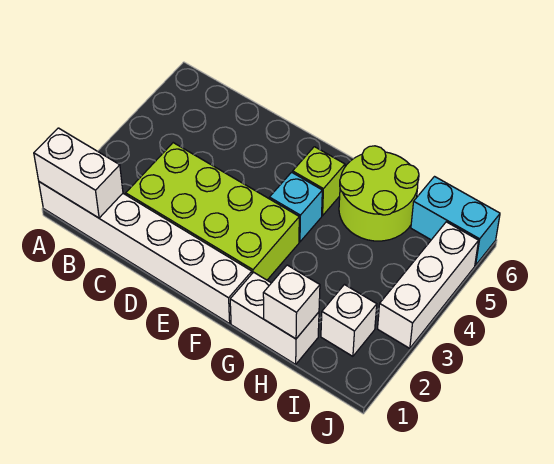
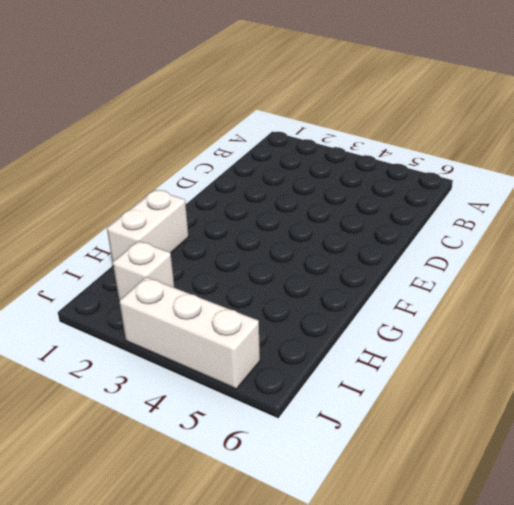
none -> white 1x6 brick [39,182,252,324]
none -> lime 2x4 brick [126,143,299,280]

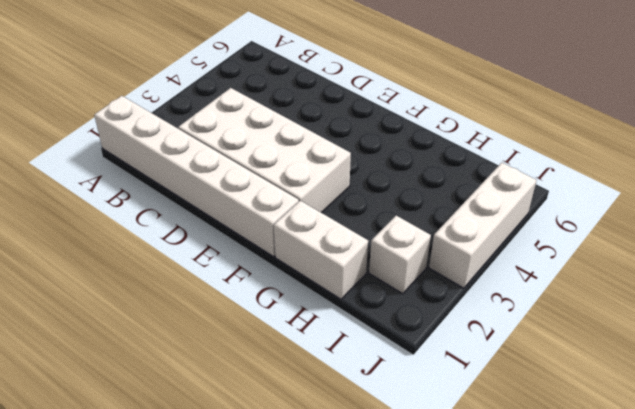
white 2x4 brick [178,88,351,213] -> lime 2x4 brick [126,143,299,280]
none -> cyan 1x1 brick [269,172,322,242]
none -> lime 1x1 brick [293,147,345,216]

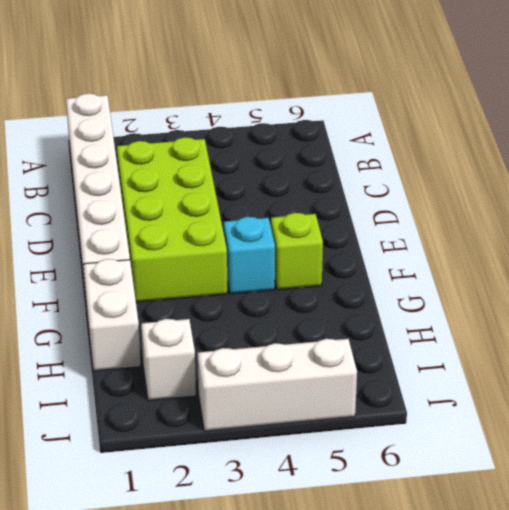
none -> lime 2x2 round brick [339,146,419,241]
none -> cyan 1x2 brick [411,177,500,265]

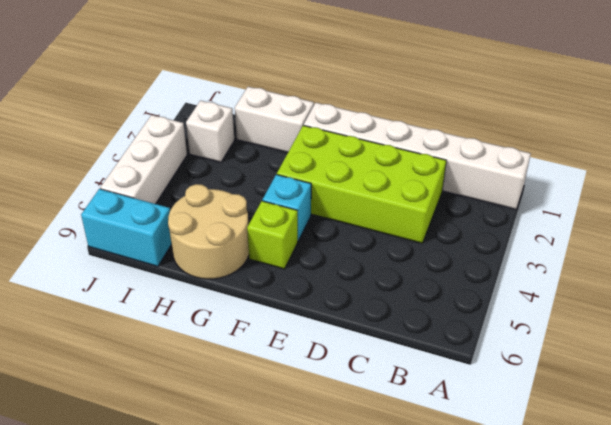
tan 2x2 round brick [168,184,249,279] -> lime 2x2 round brick [339,146,419,241]
none -> white 1x2 brick [34,128,123,218]
none -> white 1x1 brick [263,265,320,339]

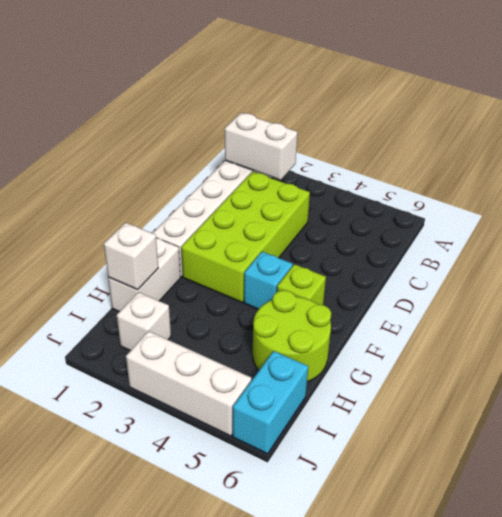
white 1x2 brick [225,113,297,180] -> white 1x2 brick turned to [34,128,123,218]

